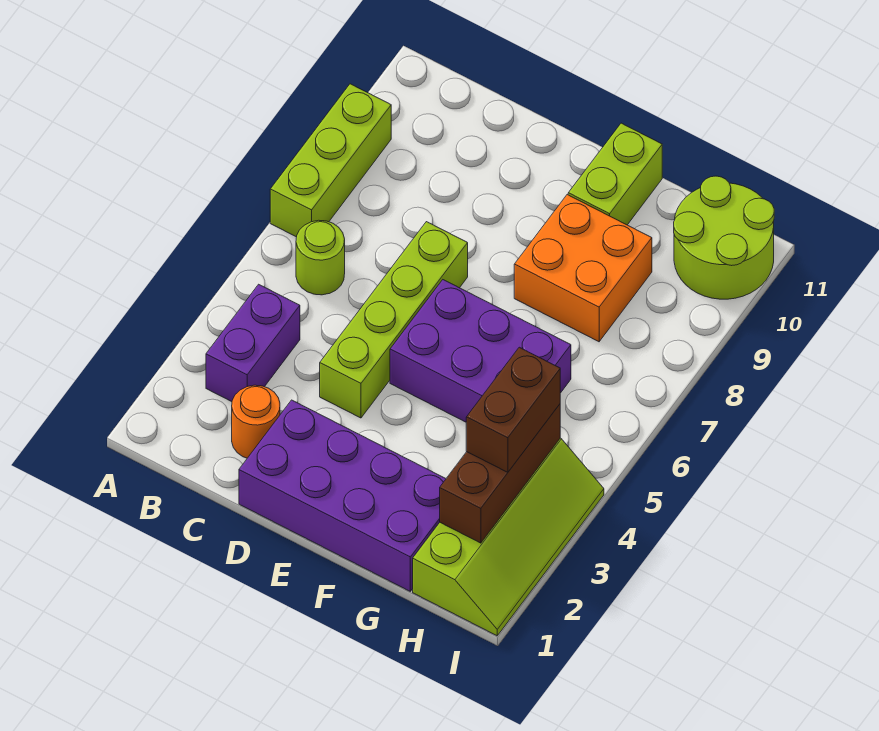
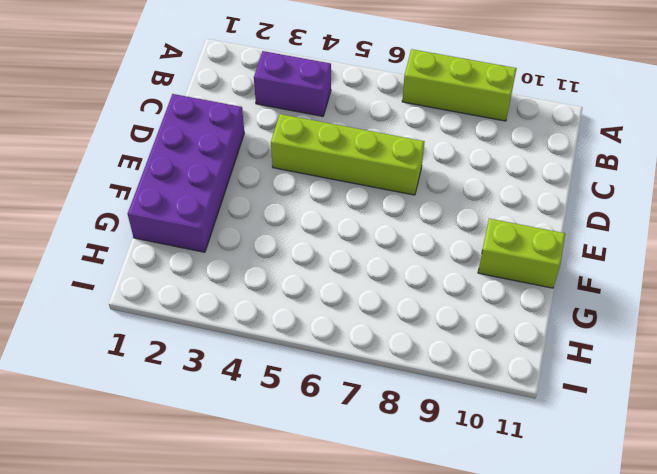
none -> lime 1x1 round brick [296,220,345,295]
none -> orange 1x1 round brick [232,385,280,458]
none -> purple 2x3 brick [390,280,571,422]

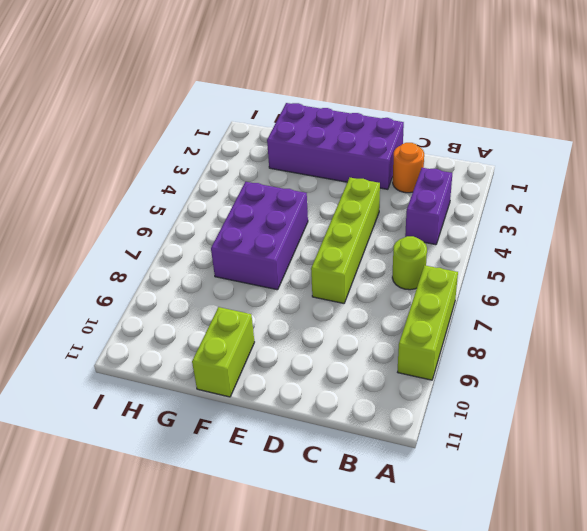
purple 2x3 brick [211,182,308,290] -> purple 2x3 brick turned to [390,280,571,422]
none -> orange 2x2 brick [514,195,652,342]
none -> lime 2x4 slope [413,438,604,636]
none -> lime 2x2 round brick [674,176,774,299]

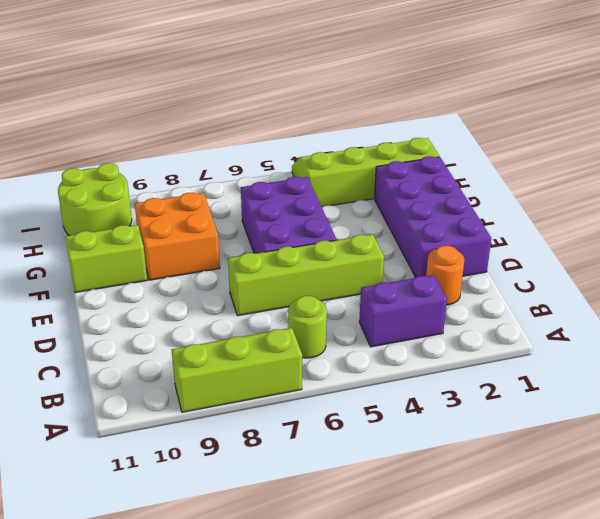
none -> brown 1x3 brick [440,404,560,543]
none -> brown 1x2 brick [466,347,560,472]

